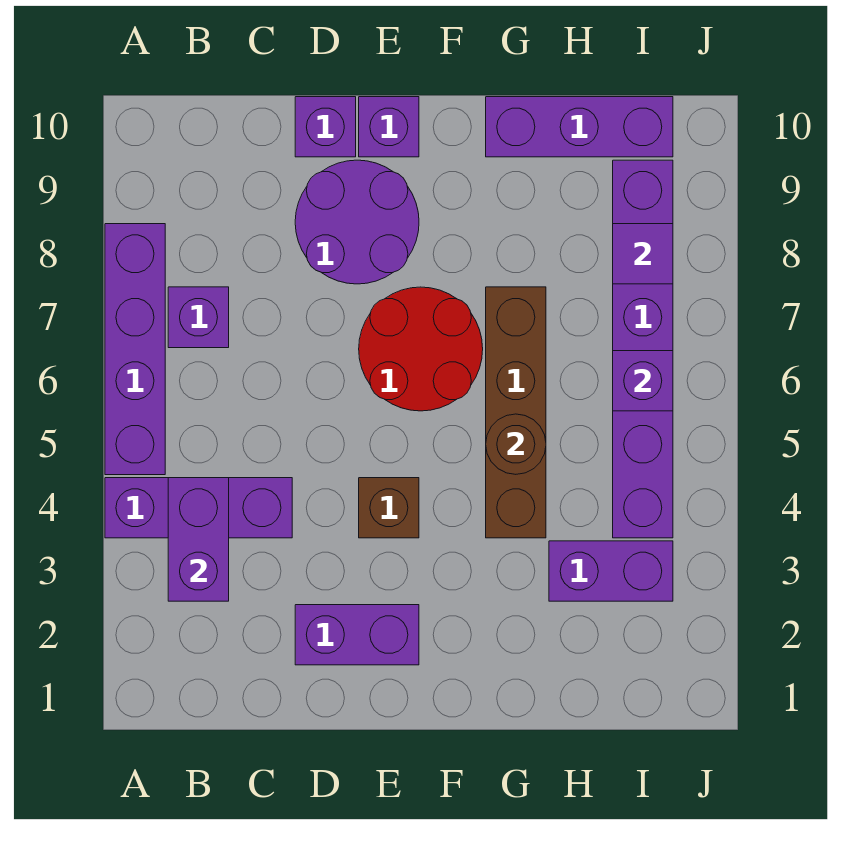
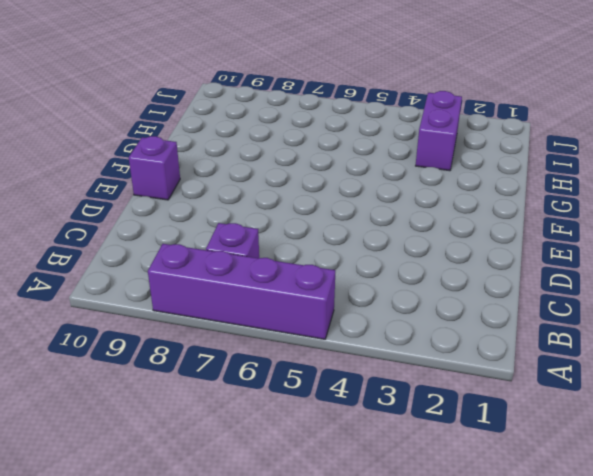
none -> purple 1x3 brick [105,478,292,538]
none -> purple 1x2 brick [295,605,419,665]
none -> purple 2x2 round brick [295,160,419,284]

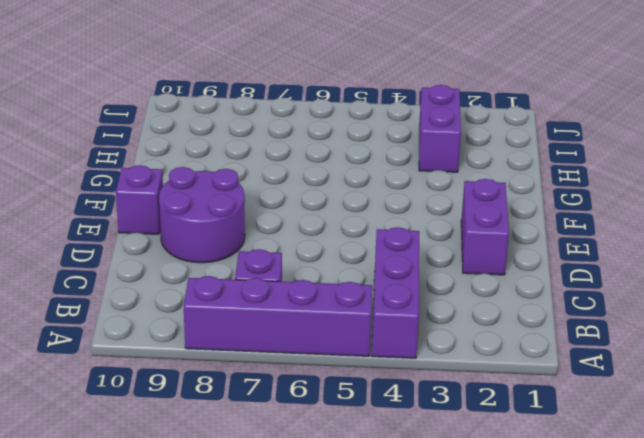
none -> purple 1x1 brick [295,97,356,157]
none -> brown 1x1 brick [359,478,419,538]
none -> red 2x2 round brick [359,287,483,411]

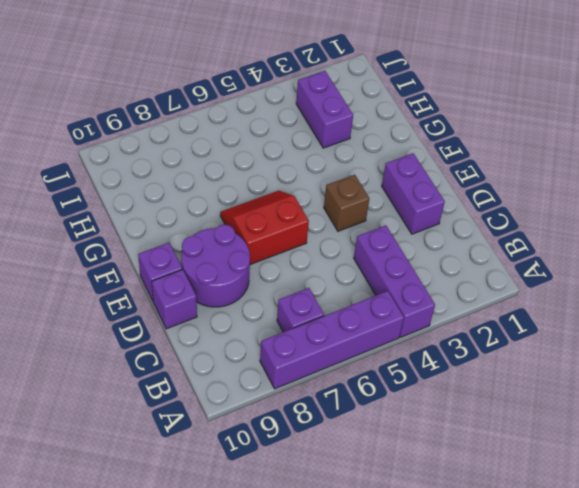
red 2x2 slope [220,191,309,265] -> red 2x2 round brick [359,287,483,411]
none -> brown 1x4 brick [486,287,546,538]
none -> purple 1x3 brick [486,97,673,157]
none -> purple 1x6 brick [613,160,673,538]

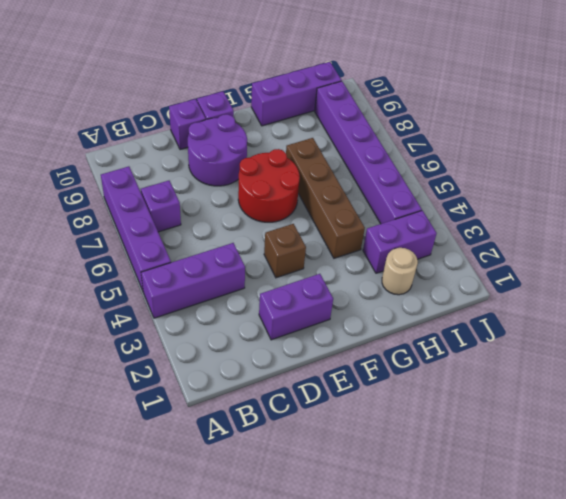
tan 1x1 round brick [382,248,418,295] -> none
none -> purple 1x2 brick [168,478,229,601]
none -> brown 1x1 round brick [486,414,546,474]
none -> purple 1x1 brick [613,351,673,411]

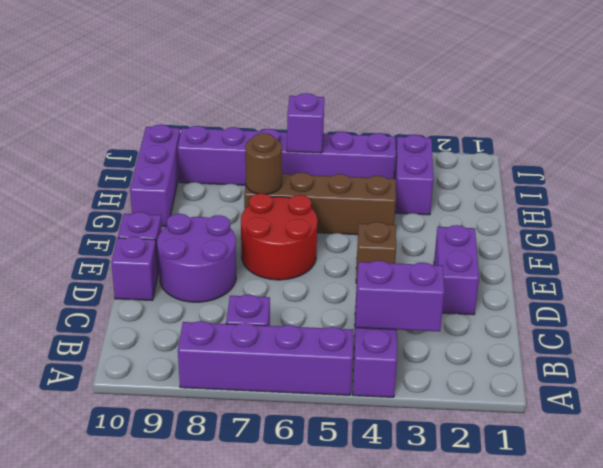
brown 1x1 round brick [245,133,282,194] -> brown 1x1 round brick moved to [486,414,546,474]
none -> purple 1x1 tile [613,224,673,284]

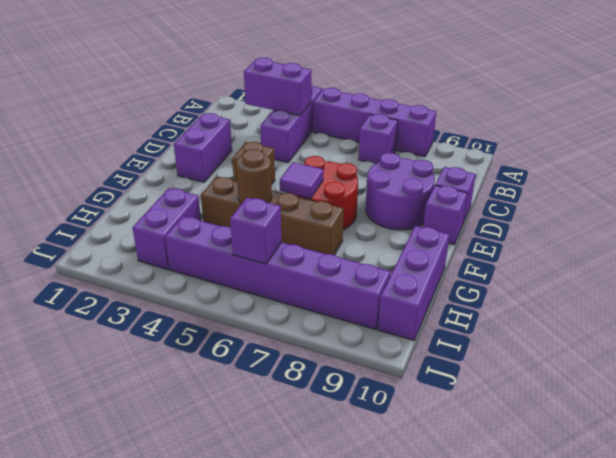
purple 1x1 tile [280,162,323,199] -> purple 1x1 tile moved to [613,224,673,284]

